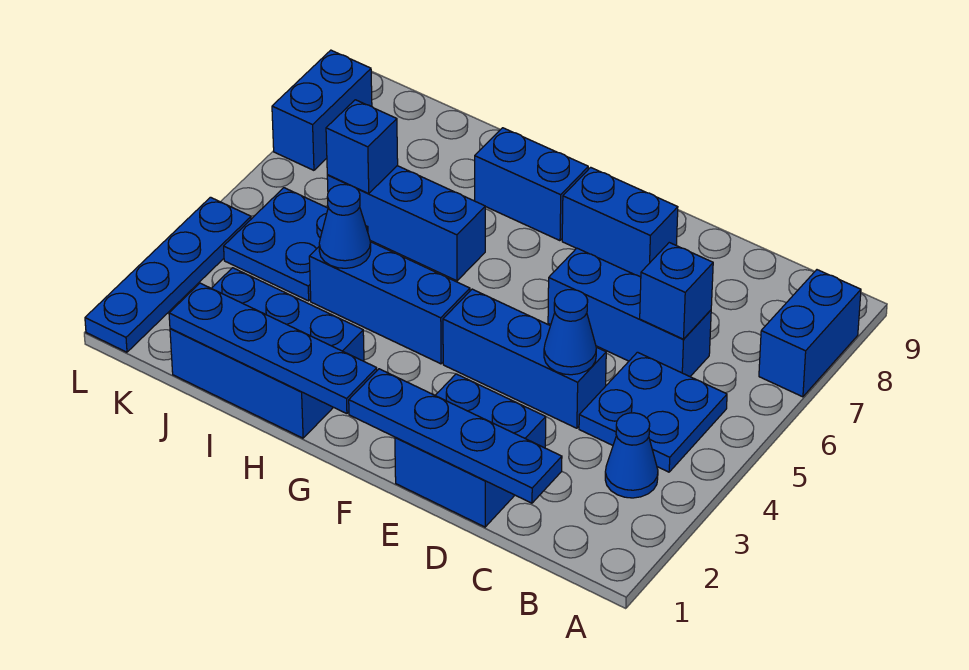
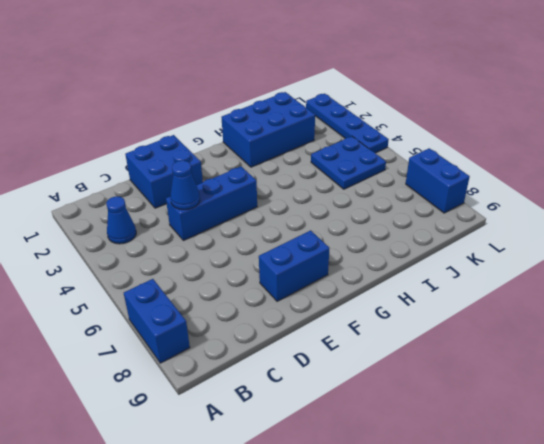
none -> blue 2x2 plate [579,352,727,472]
none -> blue 1x3 brick [548,248,711,376]
none -> blue 1x3 brick [309,242,470,364]

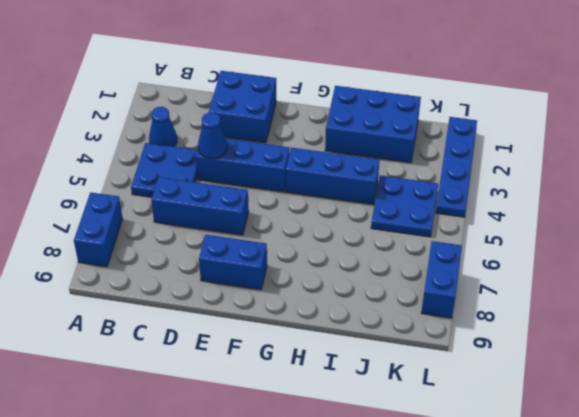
none -> blue 1x2 brick [475,128,588,241]
none -> blue 1x3 brick [327,166,485,281]
none -> blue 1x4 plate [349,369,562,503]

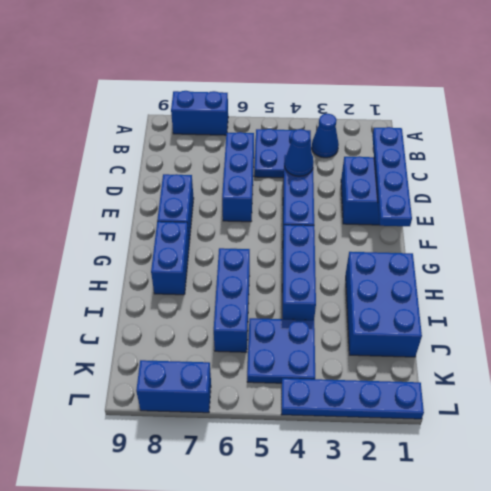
none -> blue 1x1 brick [640,243,713,339]
none -> blue 1x4 plate [169,283,377,414]
none -> blue 1x1 cone [319,185,371,268]

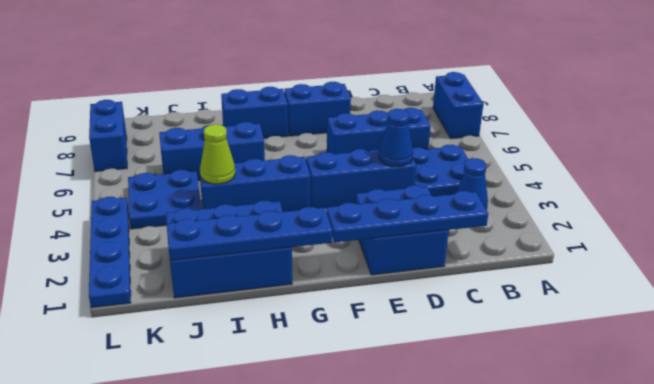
lime 1x1 cone [200,124,235,184] -> blue 1x1 cone [319,185,371,268]
none -> blue 1x1 brick [640,243,713,339]
none -> blue 1x1 brick [326,100,398,193]

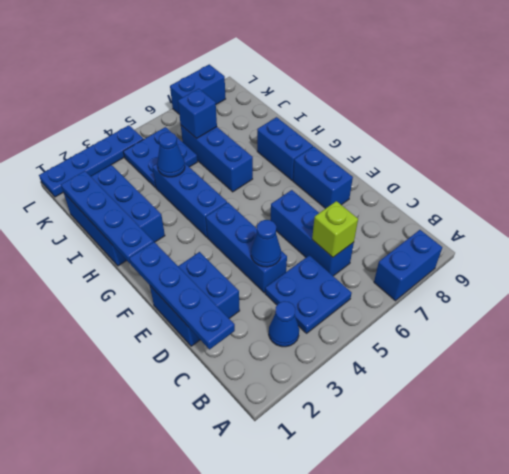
lime 1x1 brick [312,201,358,257] -> blue 1x1 brick [640,243,713,339]

